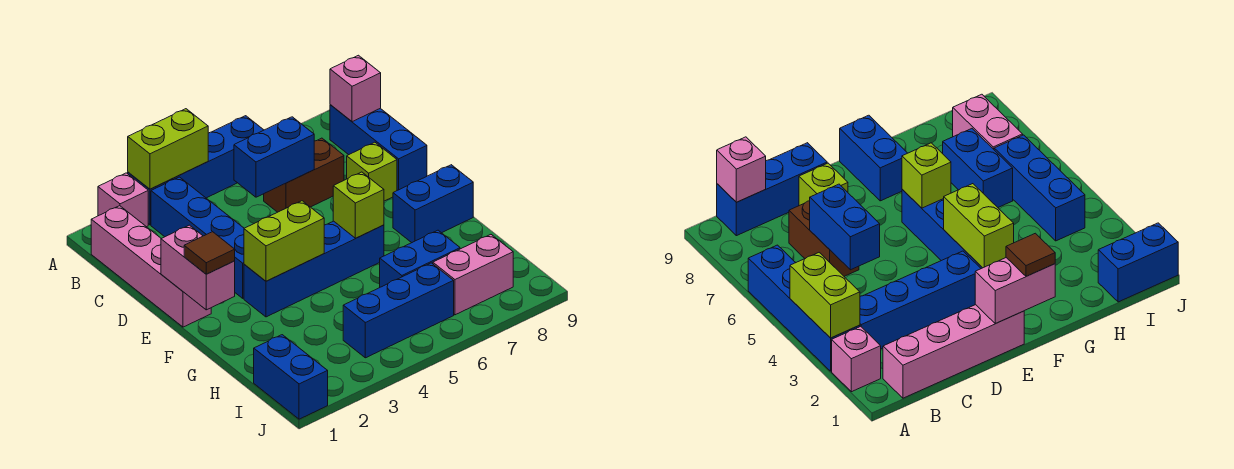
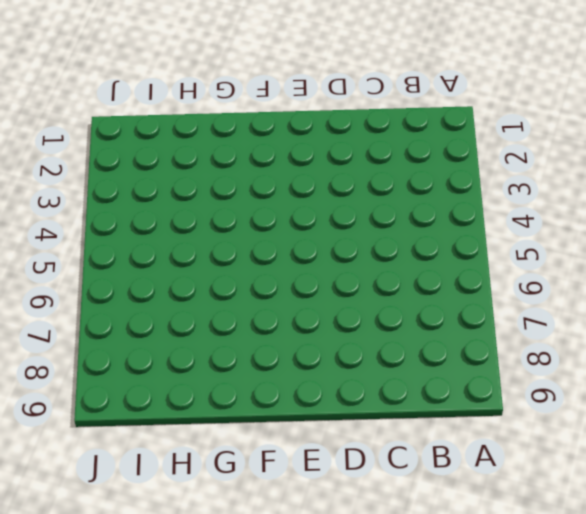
none -> pink 1x1 brick [98,173,148,227]
none -> blue 1x4 brick [128,116,263,225]
none -> pink 1x4 brick [91,206,211,327]

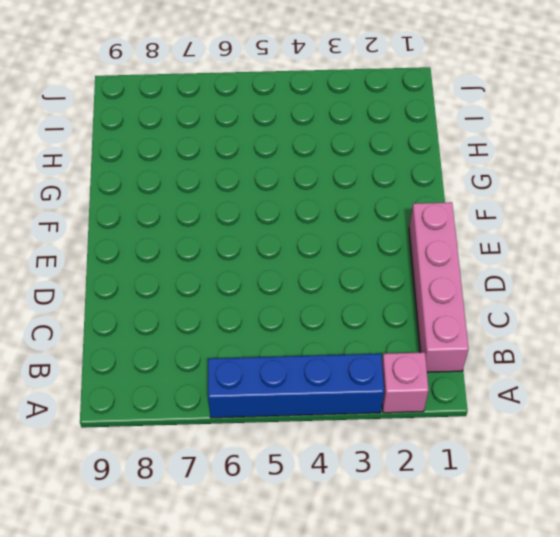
none -> blue 1x4 brick [151,177,244,298]
none -> blue 1x3 brick [330,105,427,190]
none -> brown 1x2 brick [264,138,344,212]

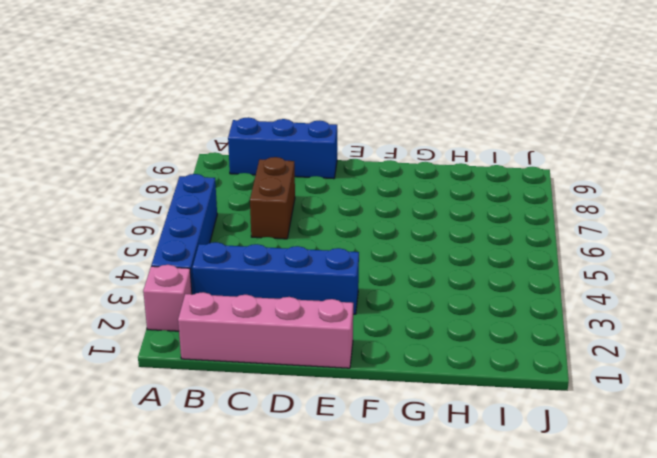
none -> lime 1x1 brick [347,142,397,201]
none -> blue 1x4 brick [244,221,384,317]
none -> blue 1x2 brick [393,165,473,243]

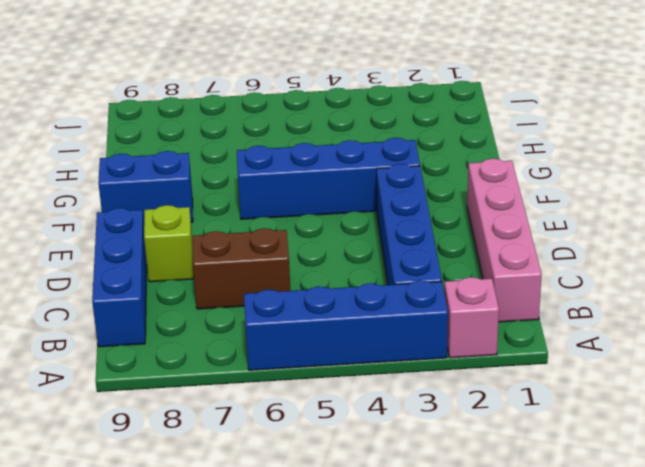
none -> blue 1x2 brick [380,230,460,287]
none -> blue 1x2 brick [254,335,328,419]
none -> blue 1x3 brick [343,263,454,358]

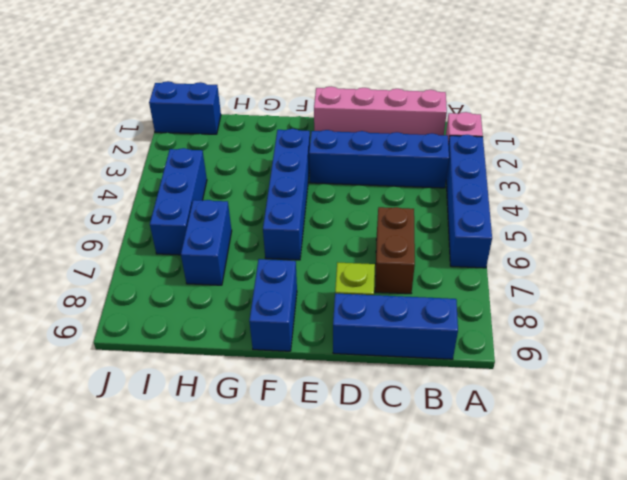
none -> pink 1x2 brick [433,235,513,315]
none -> lime 1x2 brick [128,109,208,189]
none -> pink 1x1 brick [330,55,381,122]

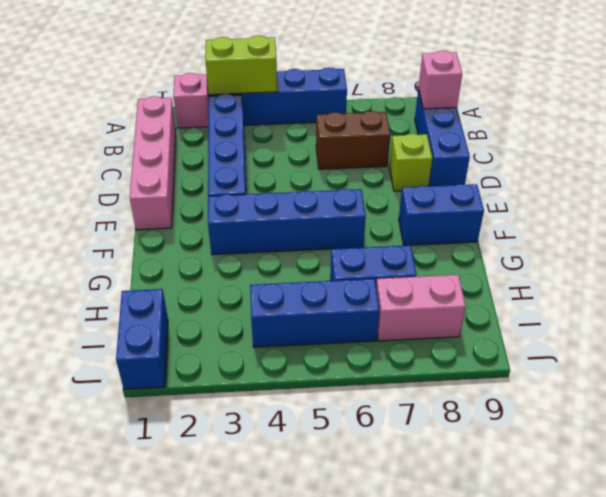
none -> blue 1x2 brick [234,117,314,197]
none -> pink 1x2 brick [161,225,235,310]
none -> lime 1x2 brick [244,201,324,281]

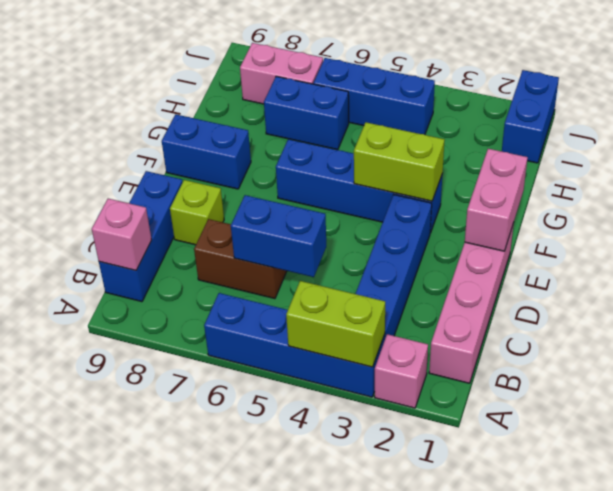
none -> lime 1x1 brick [333,172,384,238]
none -> brown 1x1 tile [184,232,235,274]

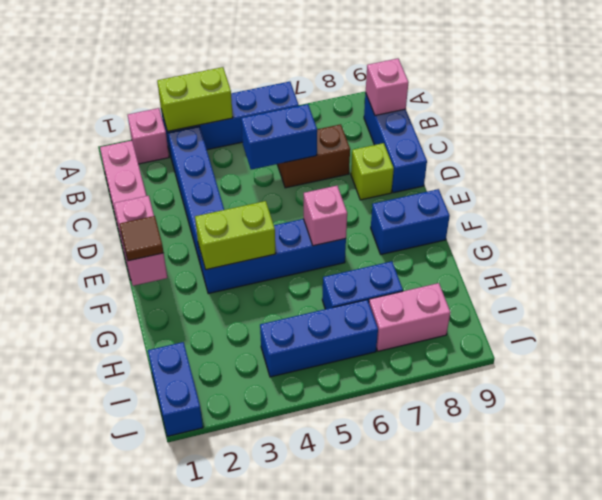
pink 1x1 brick [304,186,347,246] -> lime 1x1 brick [333,172,384,238]

